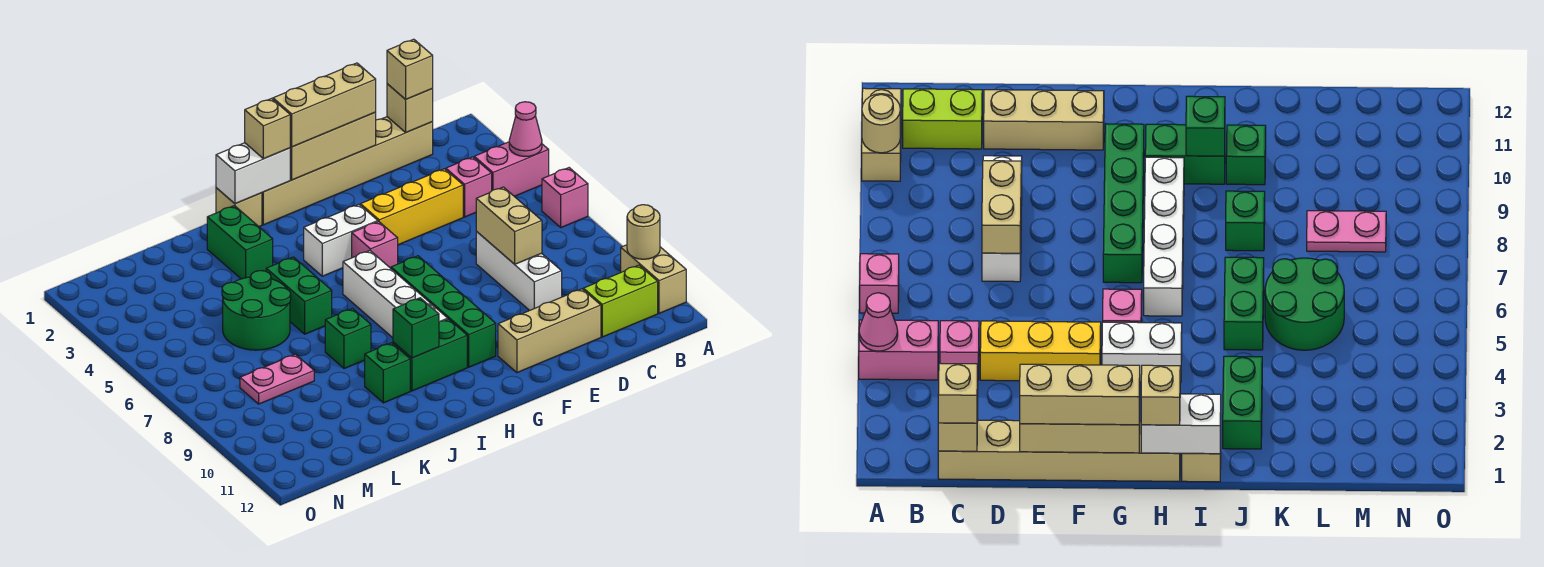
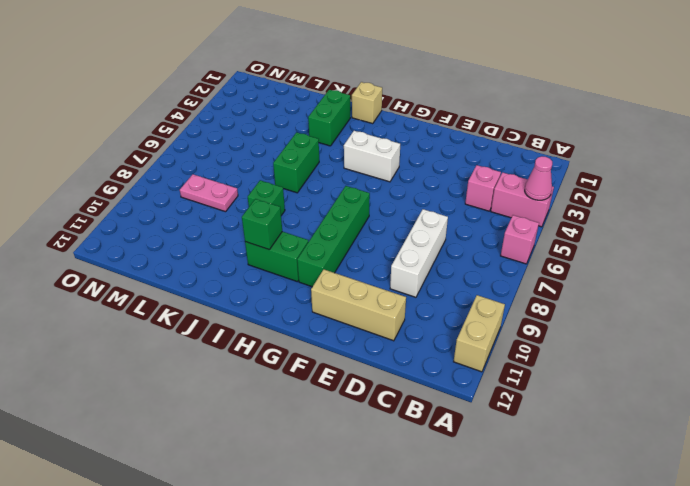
none -> lime 1x2 brick [583,265,658,337]
none -> tan 1x6 brick [262,117,433,225]
none -> yellow 1x3 brick [360,169,463,245]
none -> pink 1x1 brick [352,222,398,268]

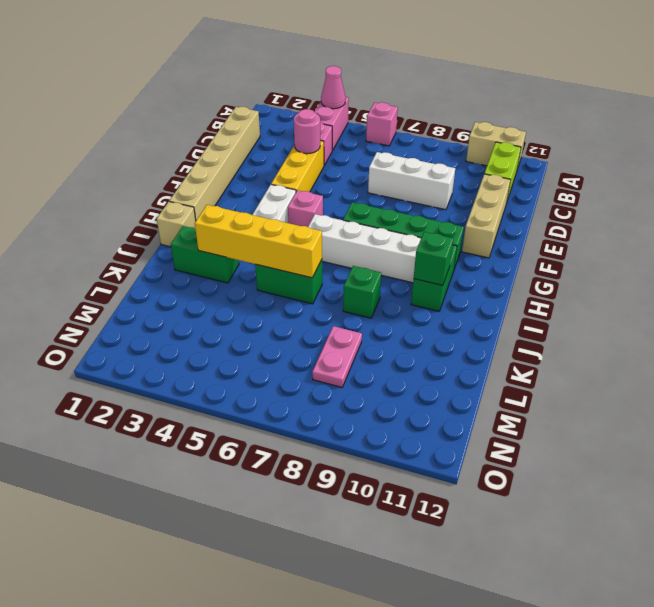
pink 1x1 round brick [294,109,320,154] -> none
yellow 1x4 brick [195,205,322,278] -> none
none -> green 1x1 brick [365,343,410,403]
none -> green 2x2 round brick [222,271,291,350]
none -> tan 1x1 round brick [627,205,660,259]
none -> tan 1x1 brick [387,84,433,132]

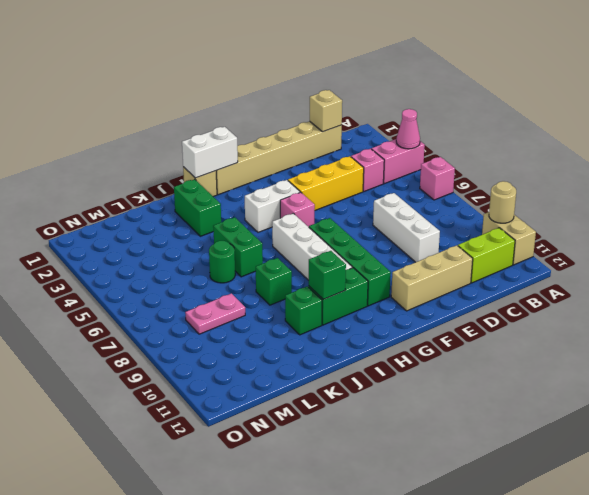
green 1x1 round brick [209,241,235,283] -> green 2x2 round brick [222,271,291,350]
none -> tan 1x2 brick [476,187,542,264]
none -> tan 1x3 brick [290,112,376,180]
none -> tan 1x1 brick [387,39,433,99]
none -> tan 1x3 brick [273,63,376,147]

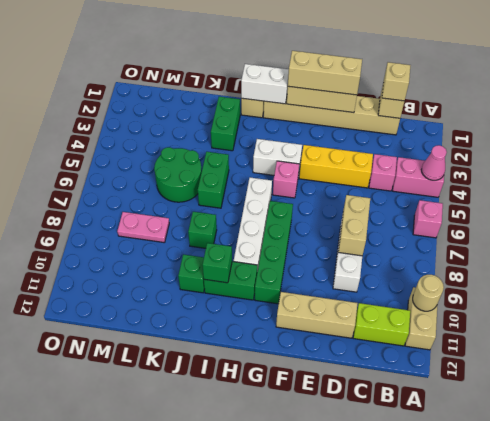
none -> tan 1x1 brick [245,99,290,159]

